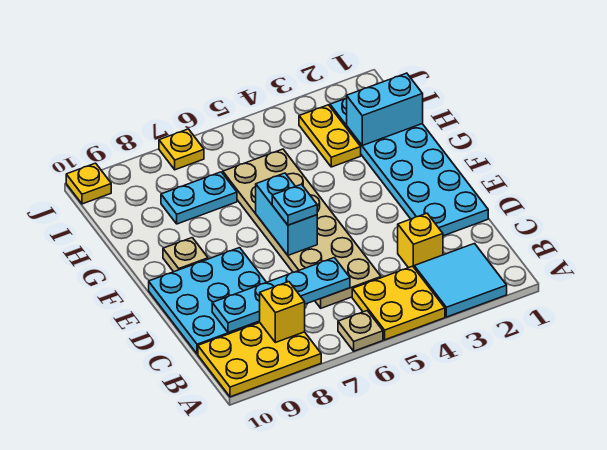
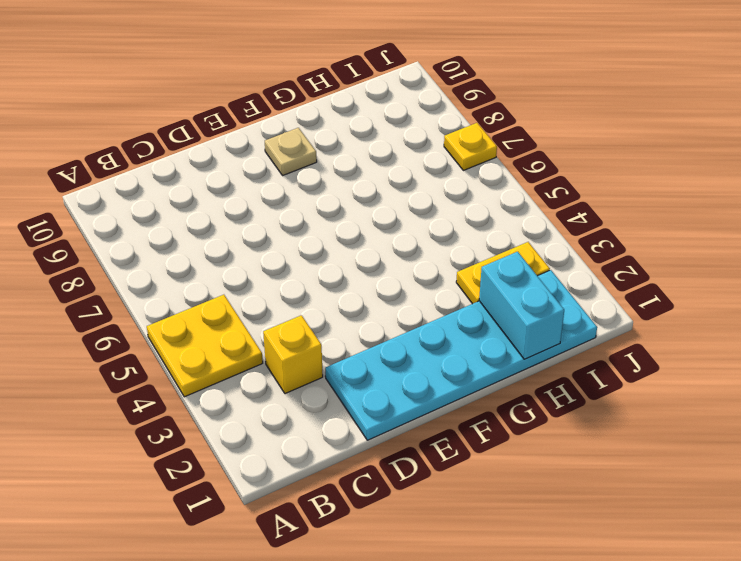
none -> cyan 2x2 tile [414,244,507,317]
none -> tan 1x1 plate [338,311,383,351]
none -> yellow 2x3 plate [198,323,321,397]

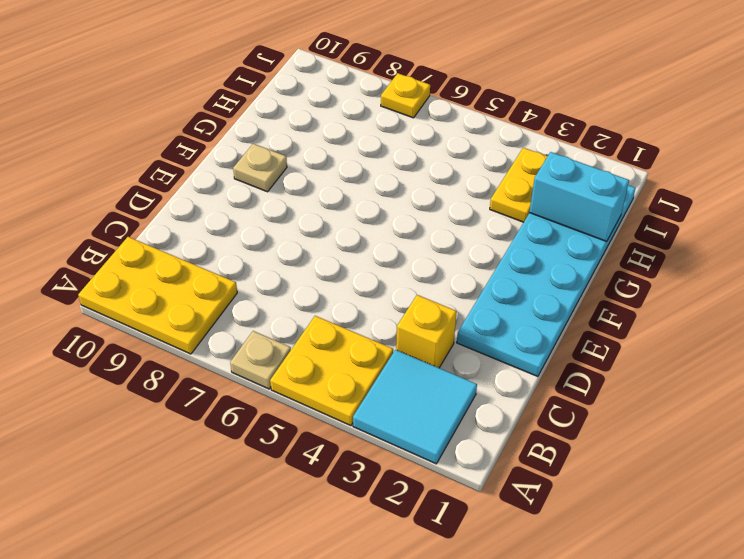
none -> tan 2x6 plate [223,149,381,308]
none -> cyan 3x3 plate [149,248,266,354]
none -> cyan 1x2 plate [161,172,237,224]

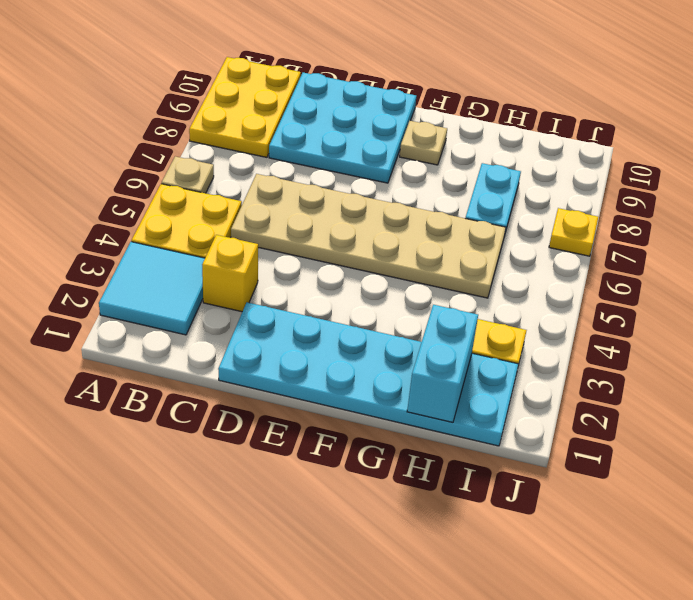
none -> yellow 1x1 plate [66,163,111,204]
none -> yellow 1x1 brick [260,282,305,343]
none -> cyan 1x4 plate [212,258,350,333]

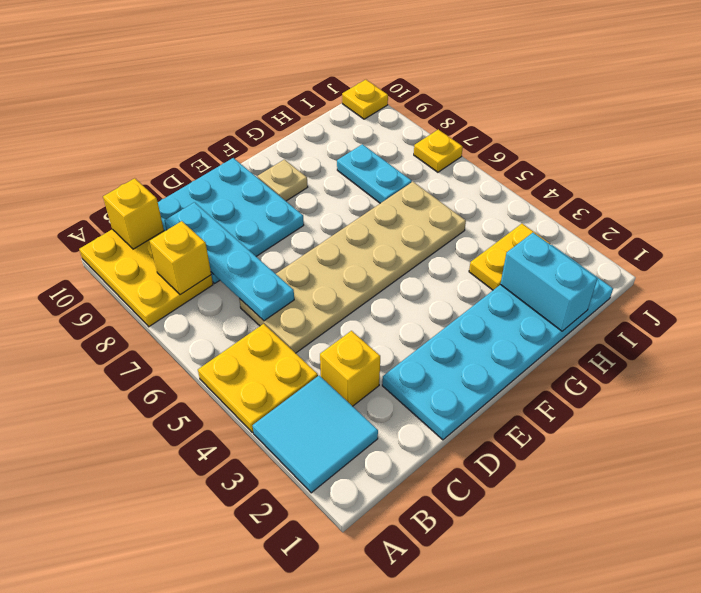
yellow 1x1 brick [103,178,164,249] -> none
none -> tan 1x1 plate [338,311,383,351]
none -> cyan 1x2 brick [256,173,317,255]
none -> cyan 1x1 plate [272,184,317,225]

